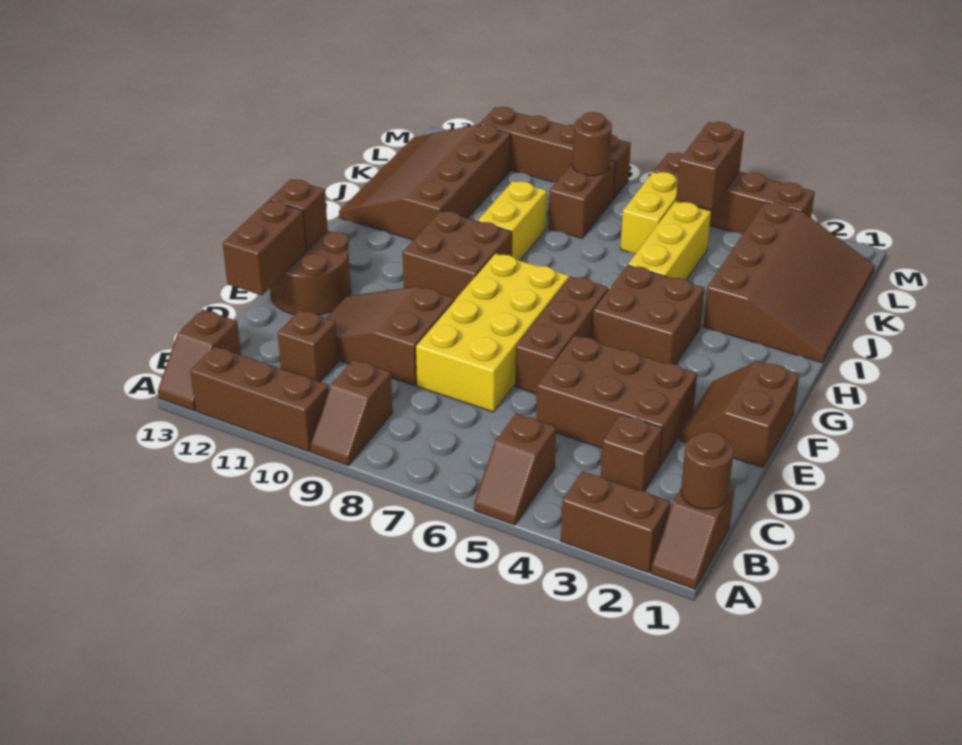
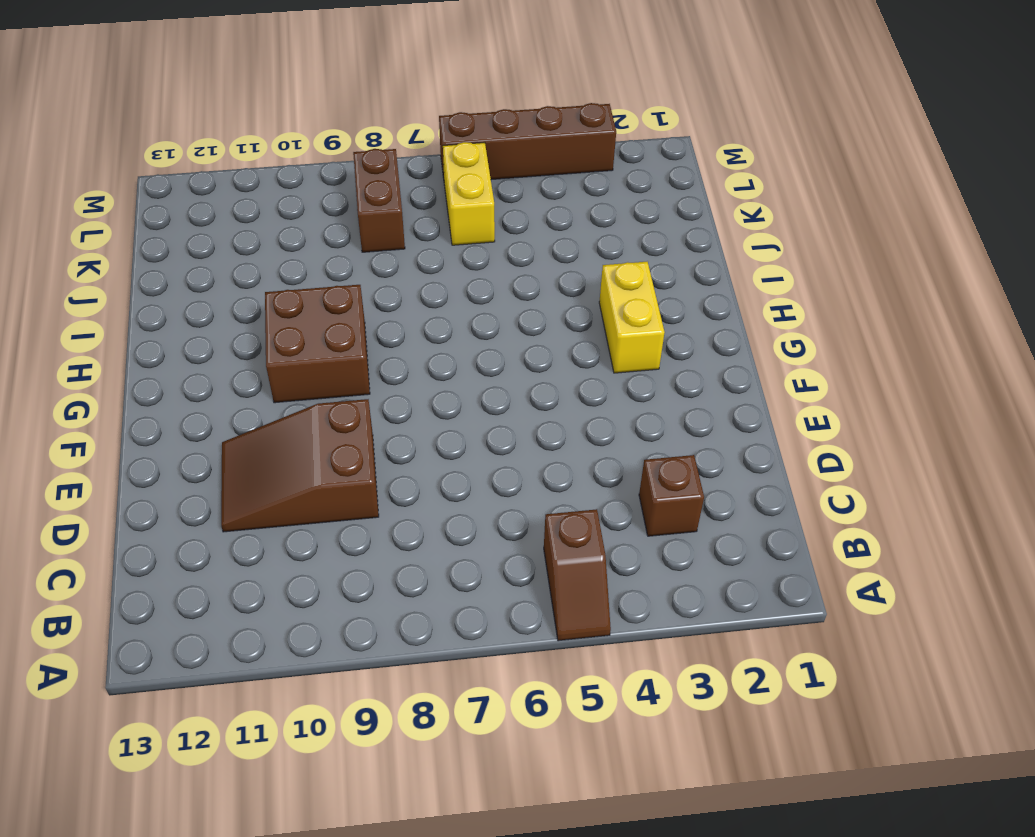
yellow 1x2 brick [599,262,665,373] -> yellow 1x2 brick moved to [478,181,547,261]
none -> brown 1x2 slope [651,485,735,589]
none -> brown 1x2 brick [561,471,671,573]
none -> brown 1x2 slope [310,360,393,465]

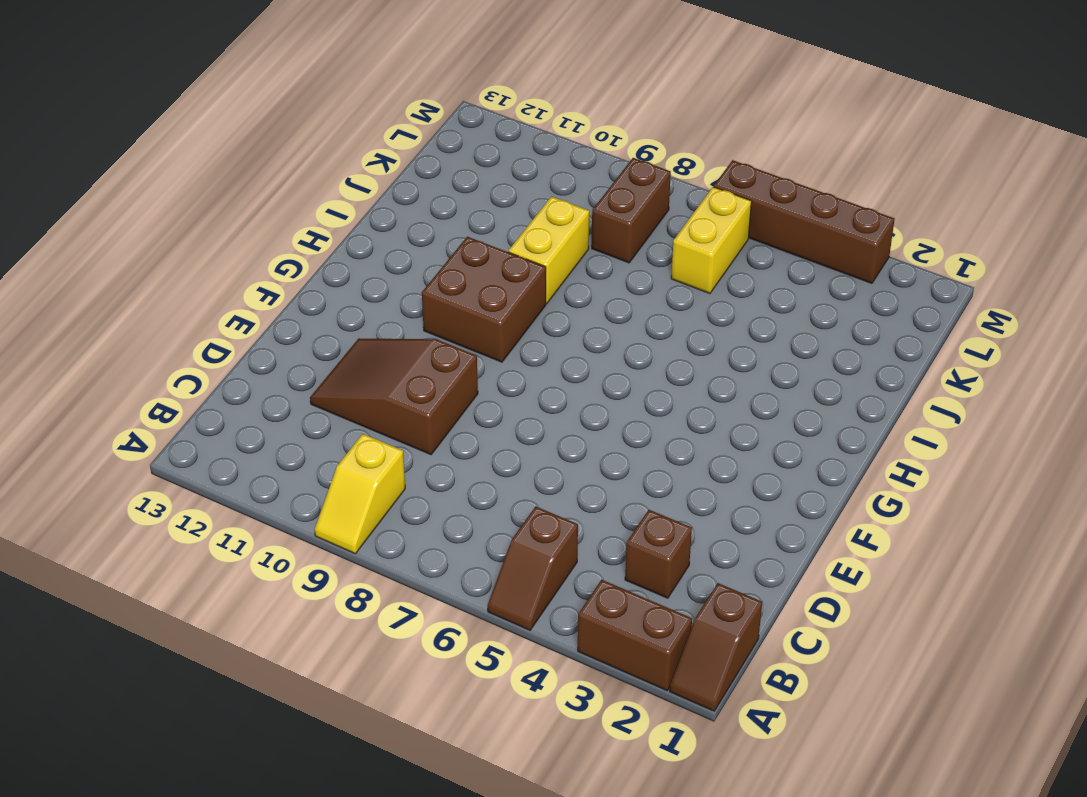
yellow 1x2 slope [315,434,405,554] -> brown 1x2 slope [310,360,393,465]
none -> brown 1x3 brick [190,346,329,451]
none -> brown 1x2 slope [158,309,241,410]
none -> brown 1x1 brick [278,310,338,382]

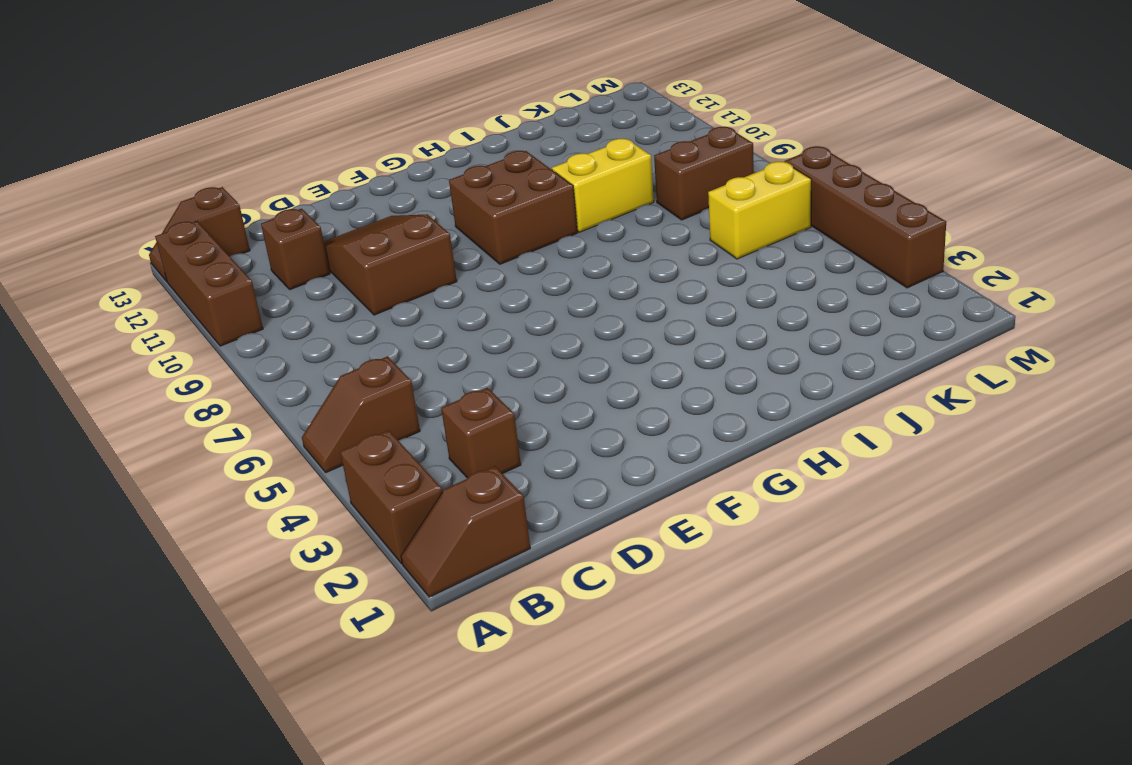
none -> brown 1x2 slope [310,360,393,465]
none -> brown 2x3 brick [536,335,697,467]
none -> yellow 2x4 brick [416,253,569,412]

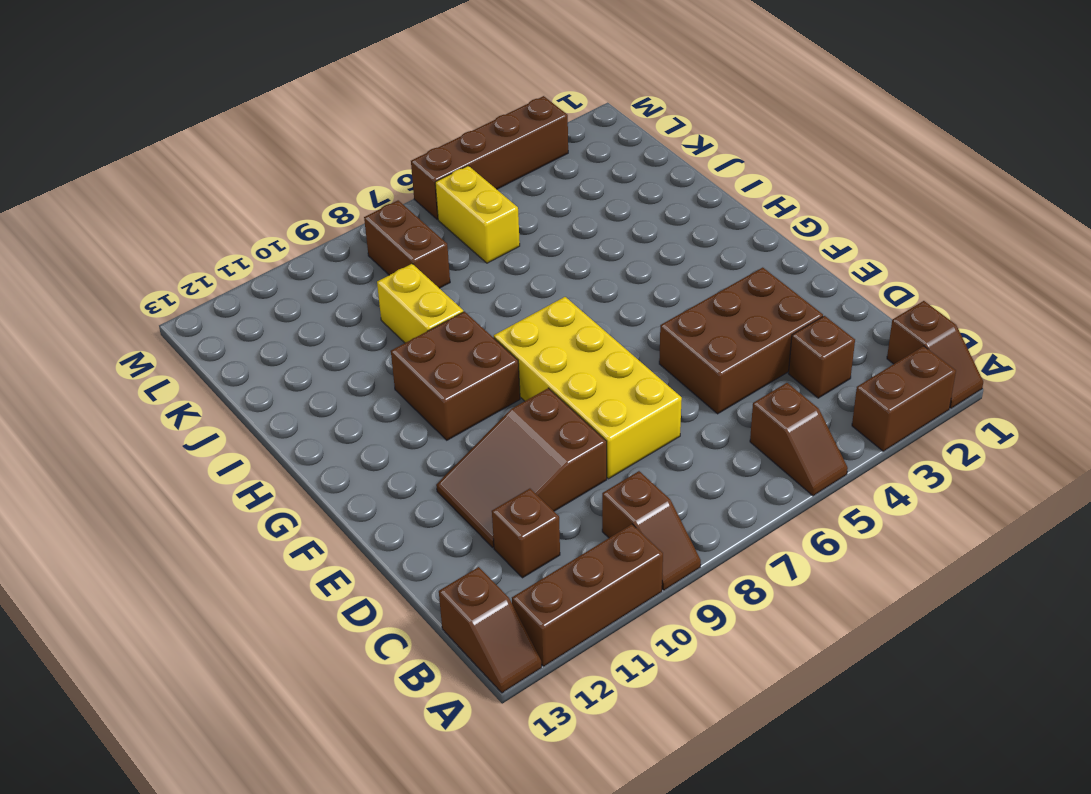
none -> brown 2x2 slope [679,361,799,468]
none -> brown 1x3 brick [515,276,608,394]
none -> brown 2x2 round brick [270,231,351,315]

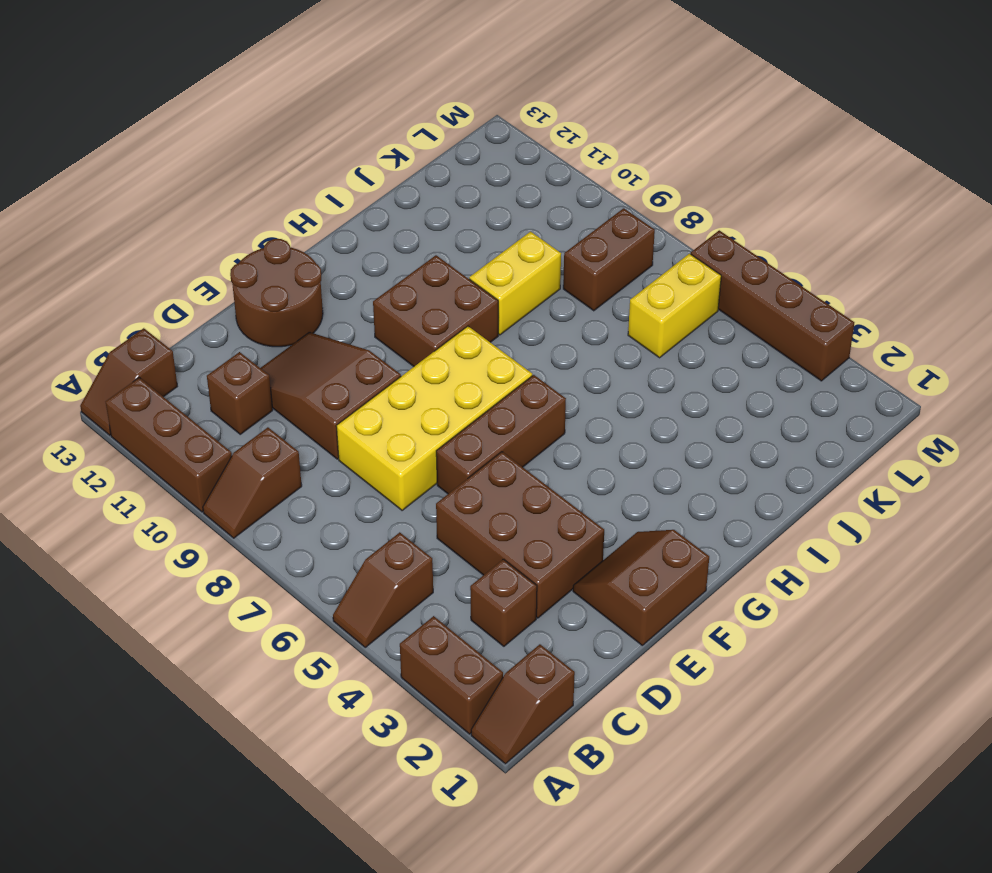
none -> brown 2x2 brick [592,265,704,365]
none -> brown 3x4 slope [703,202,875,363]
none -> yellow 1x3 brick [628,201,711,280]

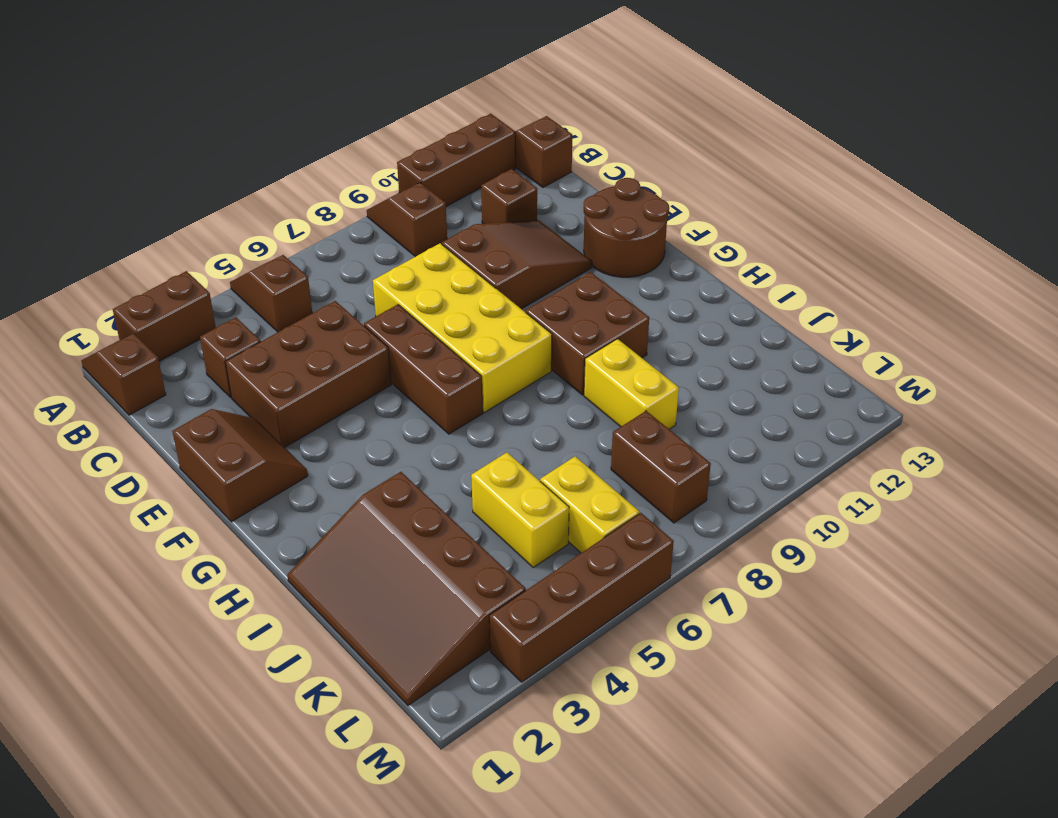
yellow 1x2 brick [471,452,569,568] -> yellow 1x3 brick [628,201,711,280]
none -> brown 2x2 brick [592,265,704,365]
none -> brown 3x4 slope [339,124,511,240]
none -> brown 1x4 brick [479,107,631,199]

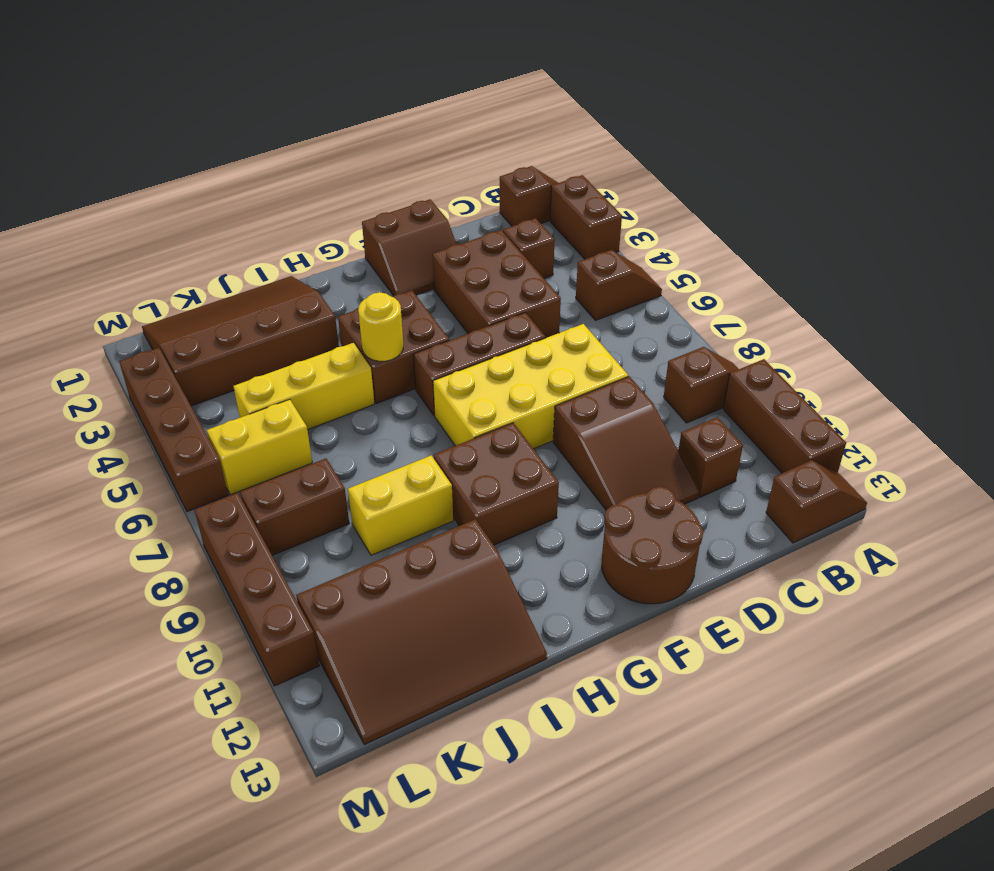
yellow 1x1 round brick [358,292,403,361] -> none
none -> brown 1x1 round brick [681,431,734,509]
none -> brown 1x2 brick [223,200,306,295]
none -> brown 1x1 brick [270,179,328,250]

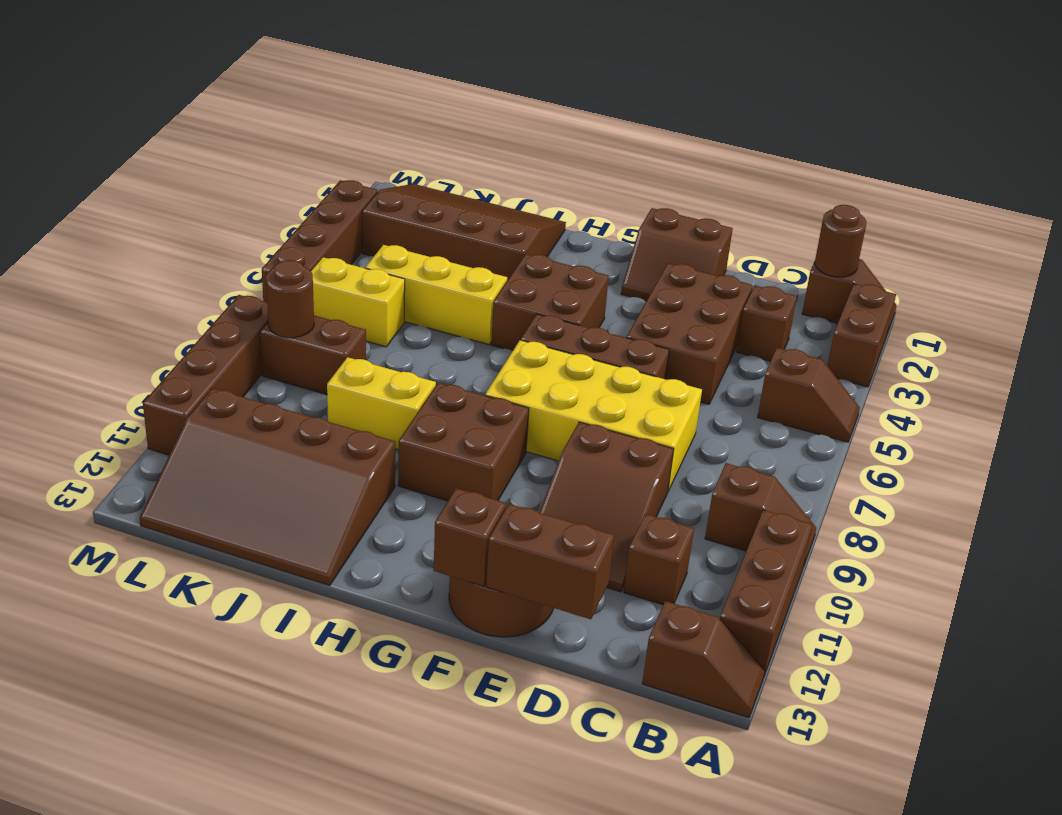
none -> brown 1x2 brick [676,122,744,210]

